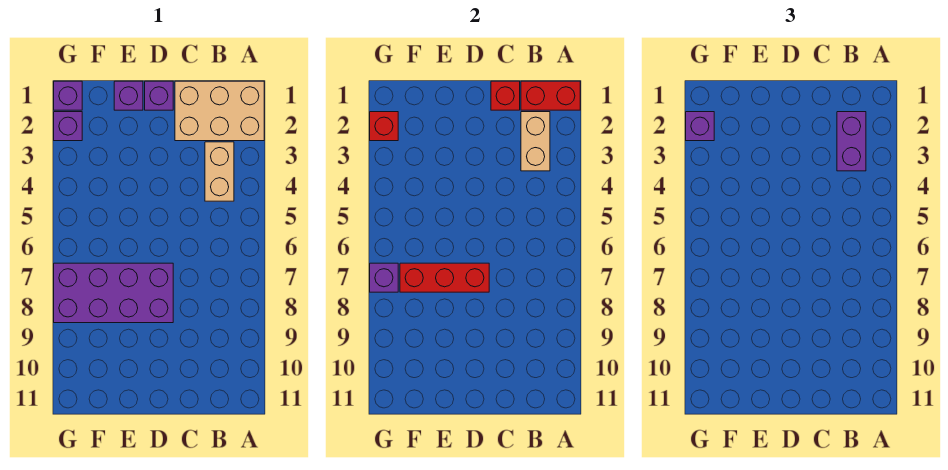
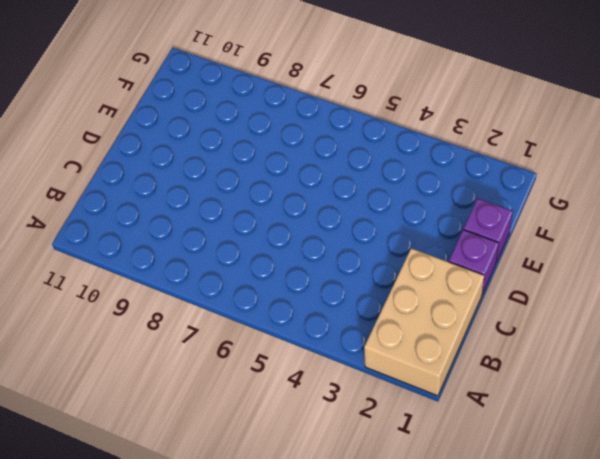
none -> tan 1x2 brick [205,142,234,201]
none -> purple 2x4 brick [54,263,173,323]
none -> purple 1x1 brick [54,81,82,110]

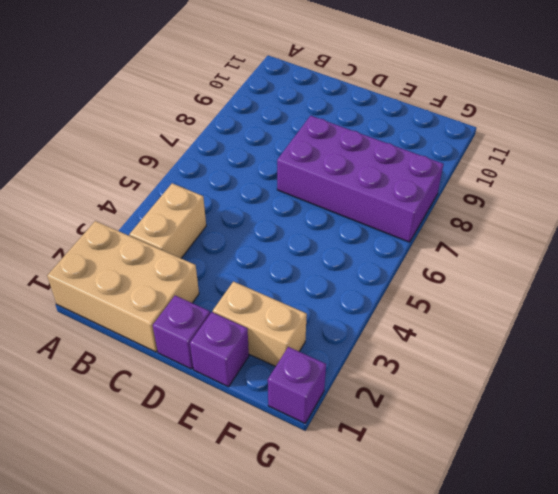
tan 1x2 brick [213,282,307,366] -> tan 1x2 brick turned to [521,112,550,171]
none -> purple 1x1 brick [54,112,82,141]
none -> red 1x2 brick [521,81,580,110]
none -> red 1x1 brick [491,81,520,110]

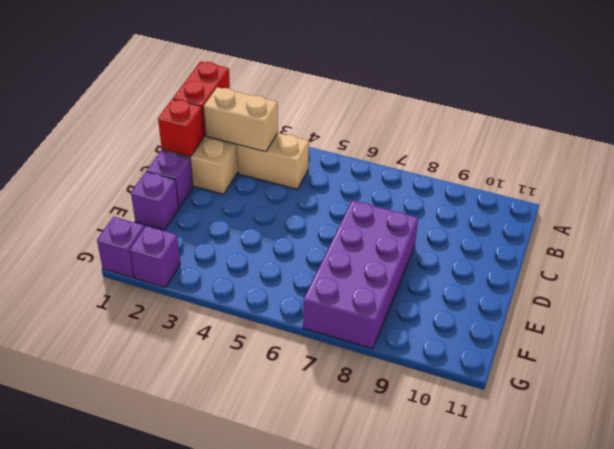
none -> red 1x3 brick [400,263,489,292]
none -> red 1x1 brick [370,112,398,141]
none -> purple 1x1 brick [370,263,398,292]

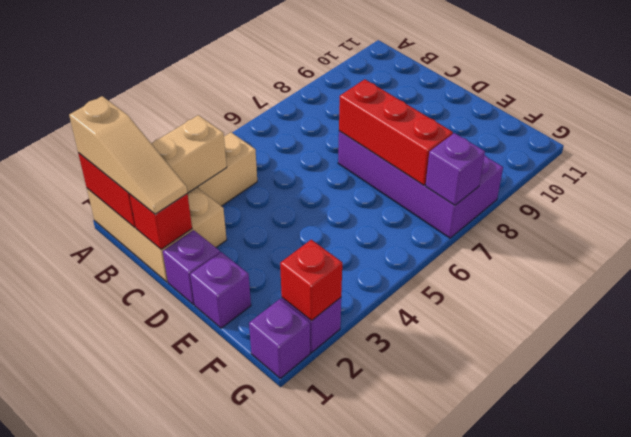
tan 1x3 slope [69,96,187,214] -> none
none -> purple 1x2 brick [837,112,866,171]
none -> purple 1x1 brick [686,112,714,141]

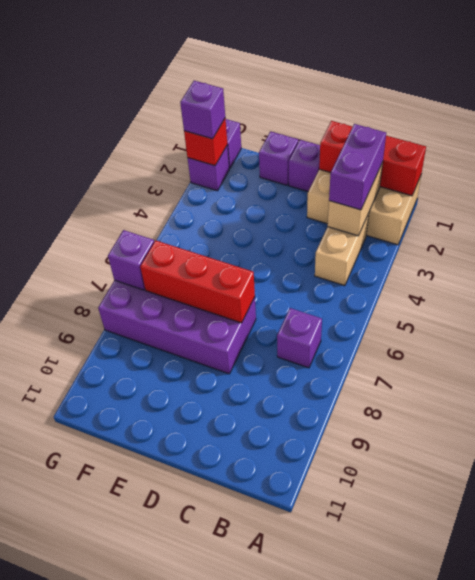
purple 1x1 brick [277,308,322,368] -> none

